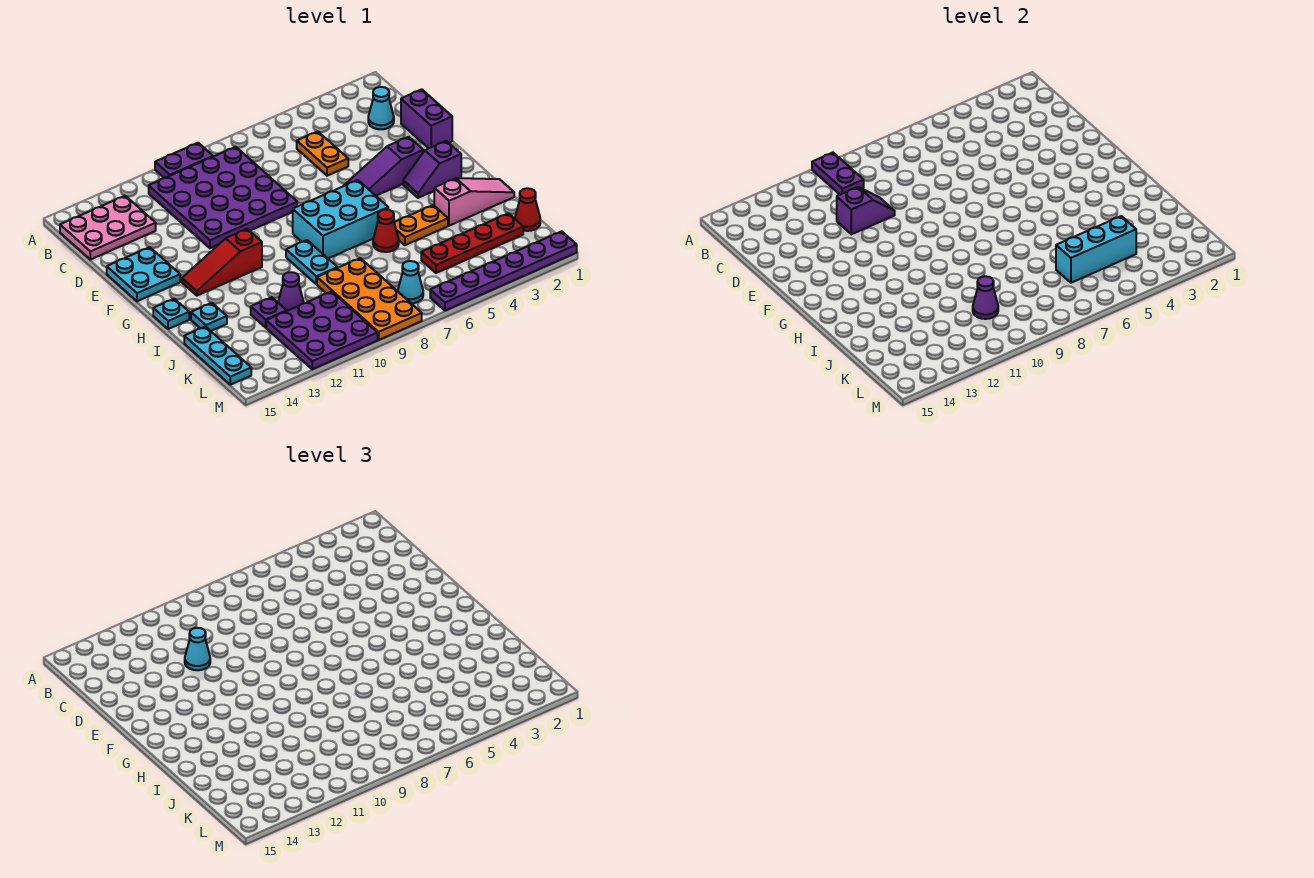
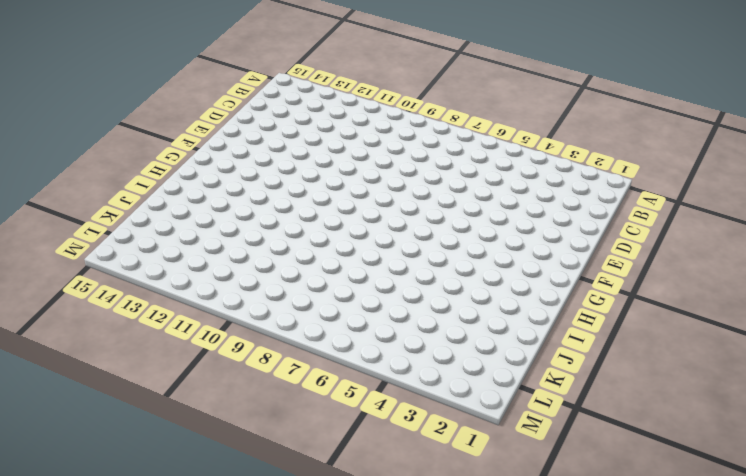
none -> purple 1x2 plate [155,143,213,178]
none -> purple 4x4 plate [149,147,297,248]
none -> pink 2x3 plate [60,196,156,260]
none -> cyan 1x1 cone [368,87,394,129]

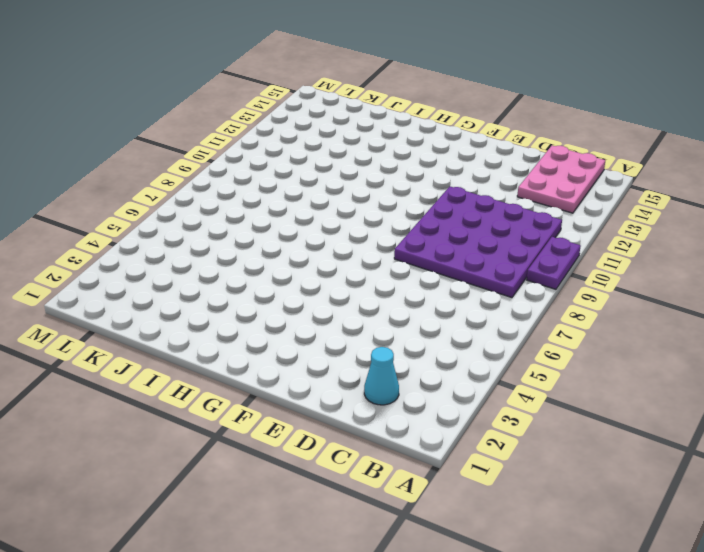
none -> orange 1x2 plate [297,131,348,176]
none -> purple 1x2 brick [401,89,452,148]
none -> cyan 2x2 plate [107,247,180,301]
none -> purple 1x3 slope [344,137,424,196]

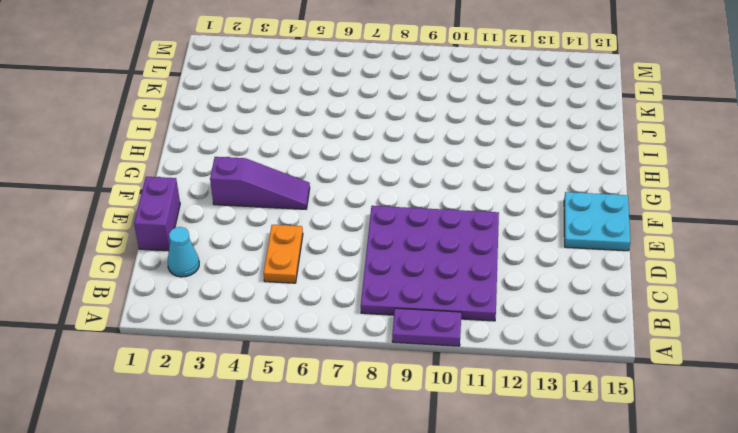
none -> pink 2x3 plate [60,196,156,260]
none -> purple 1x2 slope [403,141,461,198]
none -> cyan 2x3 brick [293,180,388,258]
none -> red 1x3 slope [182,229,262,296]

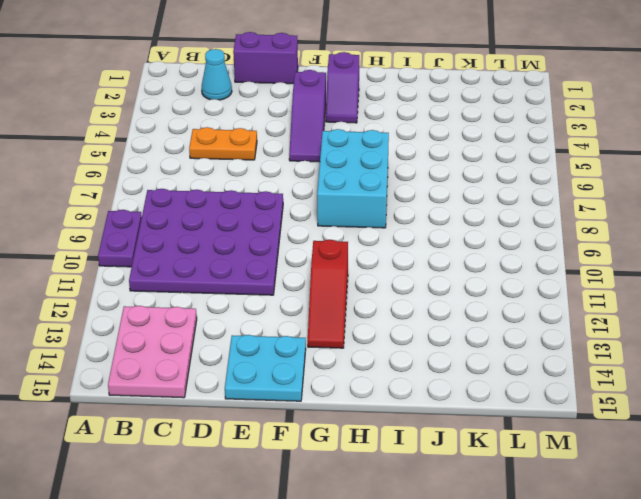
none -> cyan 1x2 plate [286,240,337,284]
none -> cyan 1x1 plate [153,299,189,329]
none -> pink 1x3 slope [434,178,514,226]
none -> orange 1x2 plate [394,205,448,245]

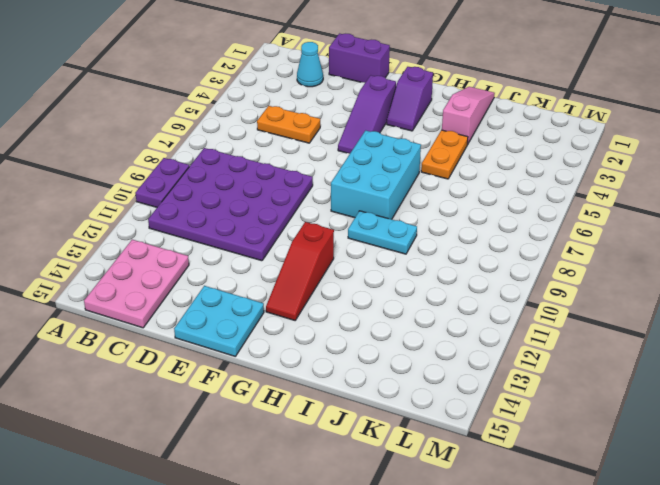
none -> cyan 1x1 plate [153,299,189,329]
none -> red 1x1 cone [373,209,399,252]
none -> cyan 1x1 plate [191,303,227,331]
none -> orange 2x4 plate [317,258,422,340]

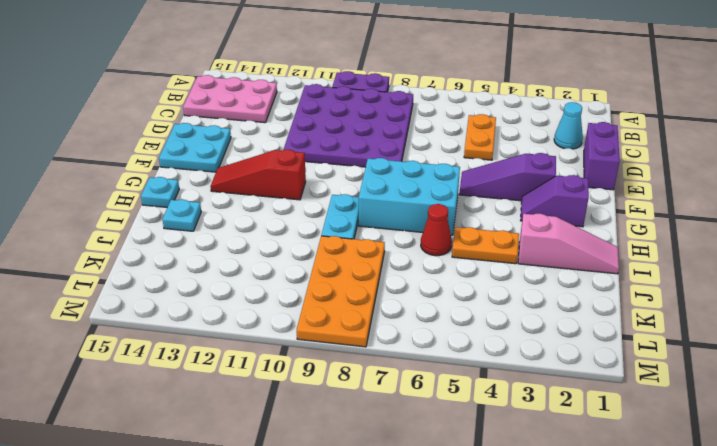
none -> purple 1x1 cone [278,272,304,311]
none -> purple 1x1 plate [251,297,287,327]
none -> cyan 1x3 plate [184,326,251,385]
none -> red 1x1 cone [515,188,540,231]

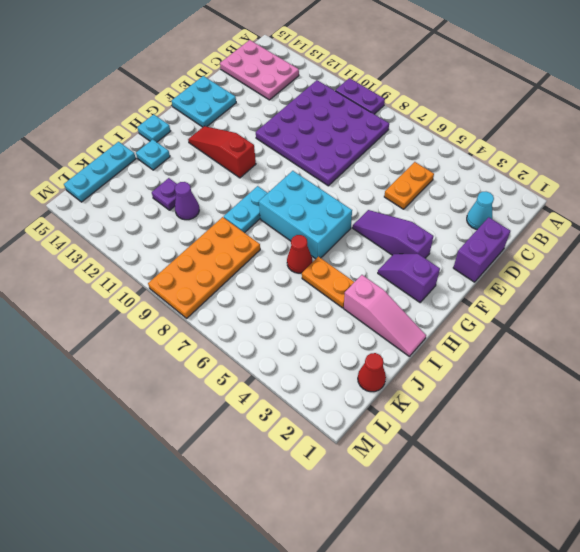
none -> red 1x4 plate [421,213,523,273]
none -> purple 3x3 plate [266,292,378,369]
none -> cyan 1x1 cone [398,261,423,303]
none -> purple 1x6 plate [430,231,577,311]

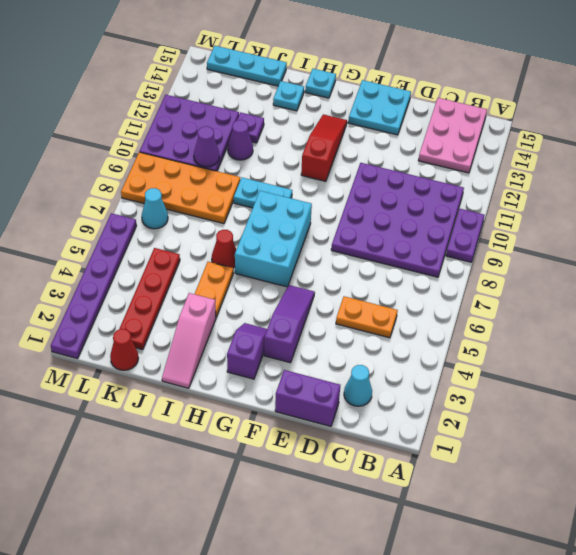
none -> purple 1x2 plate [812,153,864,195]
none -> purple 1x2 slope [837,187,895,234]
none -> cyan 1x3 brick [1056,216,1136,283]
none -> cyan 1x1 cone [185,628,210,670]

